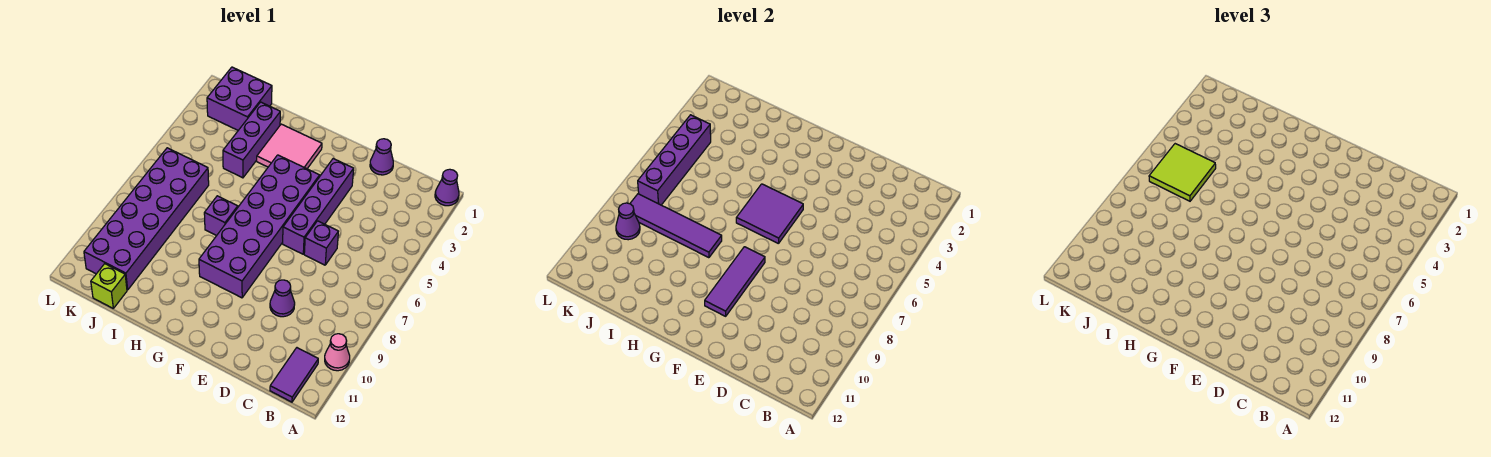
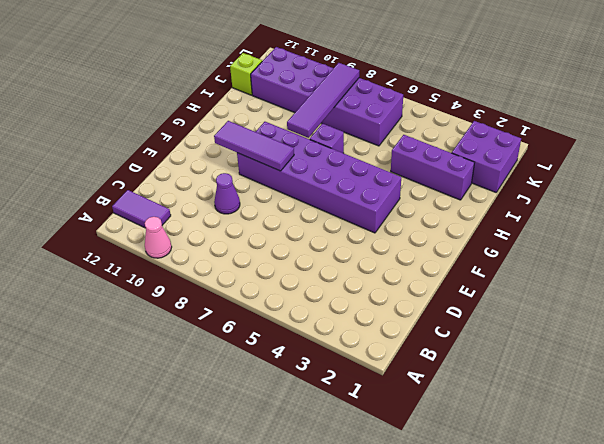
none -> purple 1x1 cone [435,169,459,206]
none -> purple 1x1 cone [370,139,393,175]
none -> purple 1x1 brick [304,221,338,265]

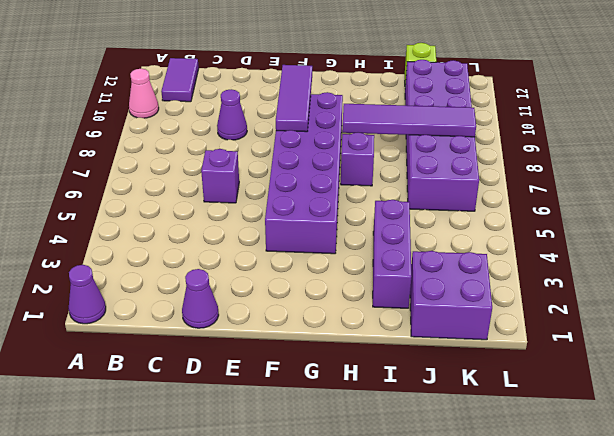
none -> purple 1x4 brick [283,159,354,254]
none -> pink 2x2 tile [257,124,322,169]
none -> purple 2x2 tile [736,184,803,244]

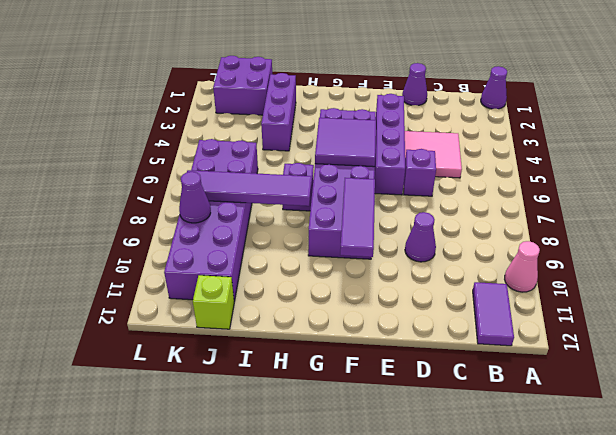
pink 2x2 tile [405,131,462,178] -> pink 2x2 tile moved to [257,124,322,169]
none -> purple 1x4 brick [638,115,711,205]
none -> lime 2x2 tile [1149,144,1216,201]

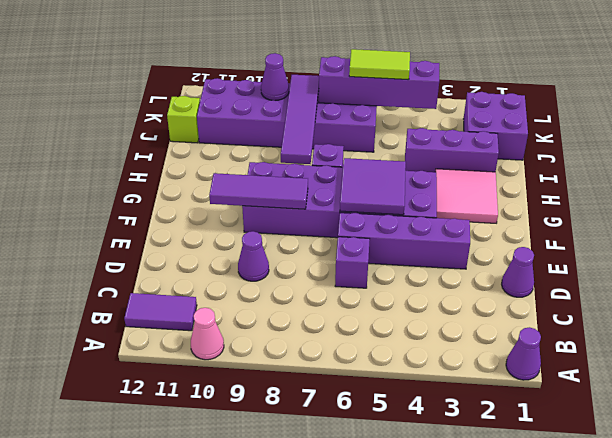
lime 1x2 tile [349,49,410,80] -> lime 2x2 tile [1149,144,1216,201]

